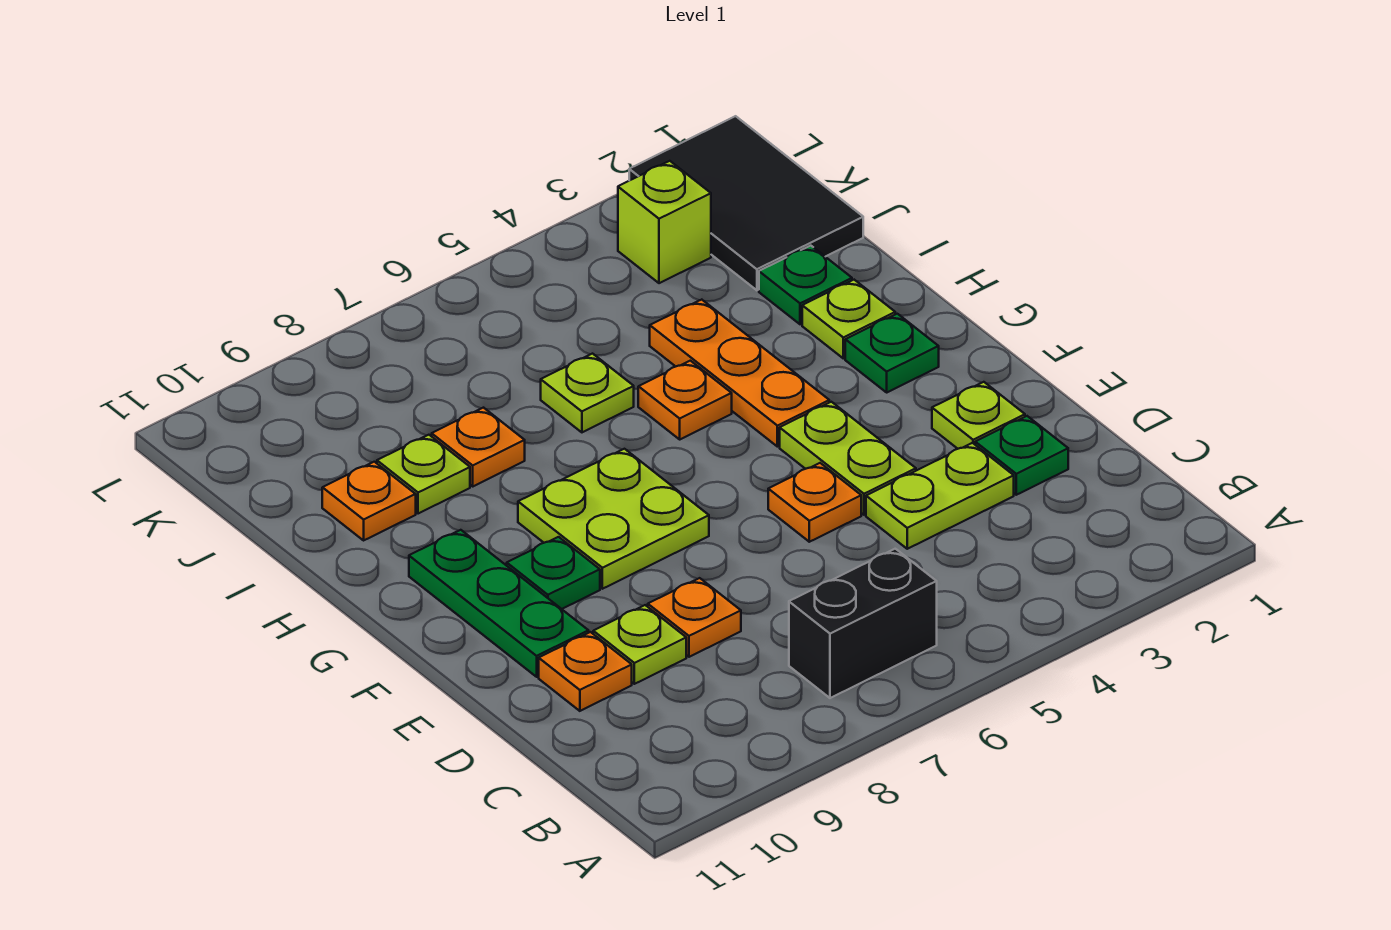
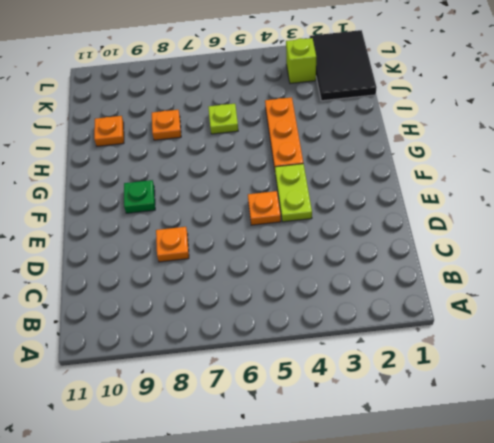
none -> black 1x2 brick [789,549,937,698]
none -> green 1x1 plate [975,416,1068,495]
none -> lime 1x2 plate [866,443,1014,549]

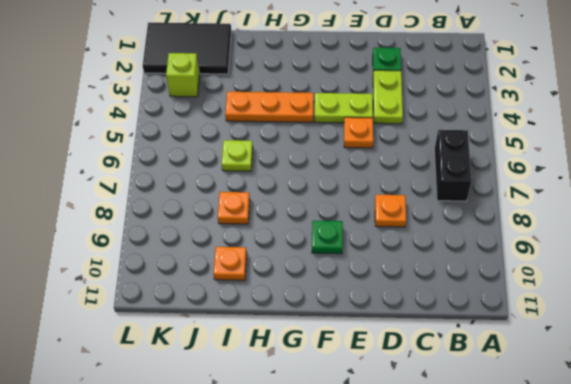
none -> lime 1x1 plate [593,605,686,684]
none -> orange 1x1 plate [539,632,632,711]
none -> lime 1x1 plate [932,382,1025,449]

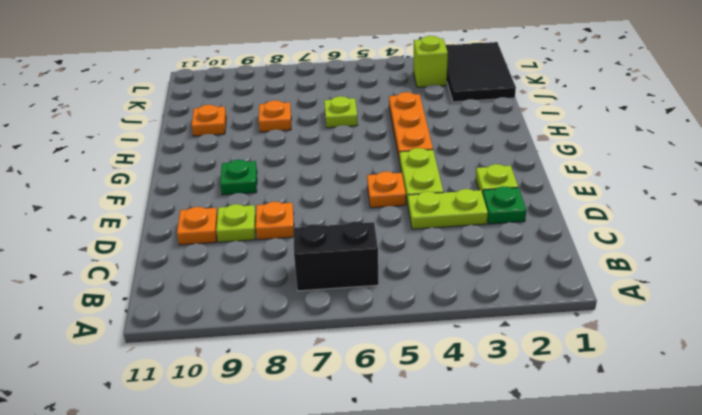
none -> green 1x3 plate [409,530,589,677]
none -> lime 2x2 plate [518,449,709,589]
none -> green 1x1 plate [845,314,939,392]

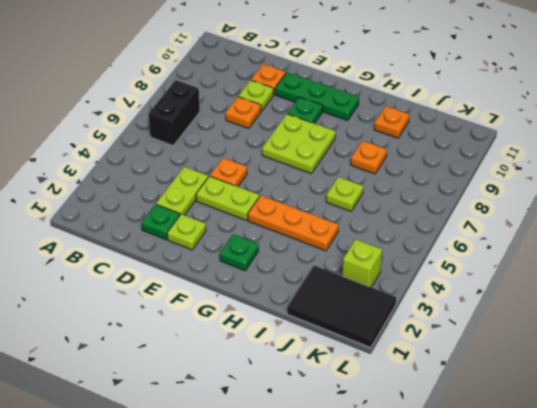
none -> lime 1x1 plate [802,280,895,358]
none -> orange 1x1 plate [638,361,732,439]
none -> green 1x1 plate [759,246,852,324]

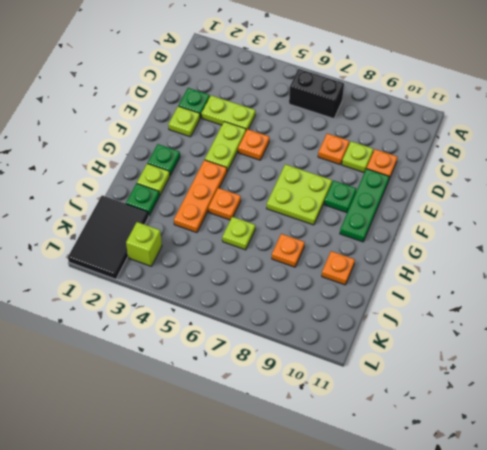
none -> lime 1x1 plate [377,435,470,514]

